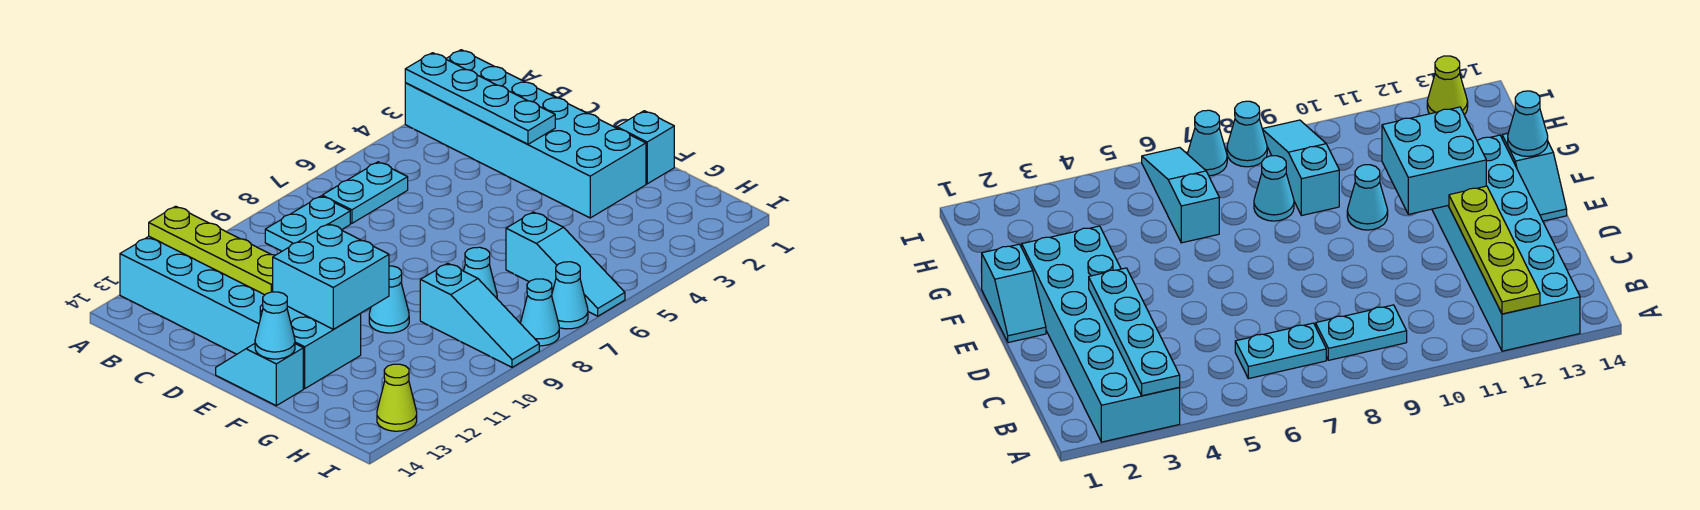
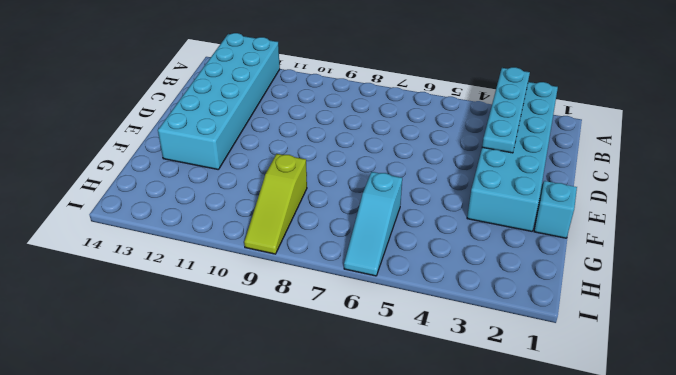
lime 1x3 slope [244,154,307,254] -> cyan 1x3 slope [420,263,539,367]
none -> cyan 1x2 plate [322,162,408,223]
none -> cyan 1x2 plate [265,196,350,251]
none -> cyan 1x2 slope [216,344,303,406]

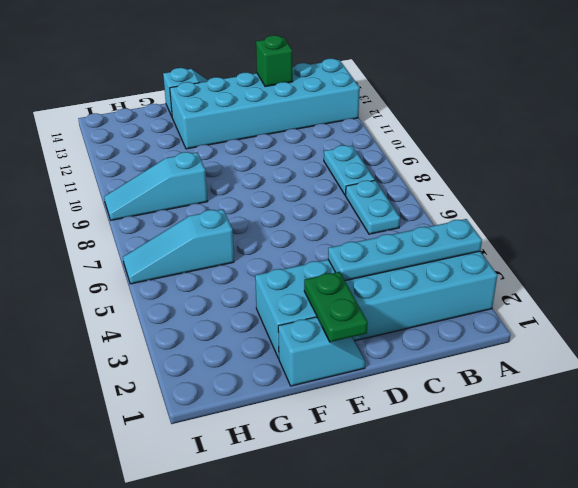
green 1x1 brick [256,35,293,87] -> none
green 1x2 plate [304,272,368,342] -> none
none -> cyan 1x1 cone [369,266,409,333]
none -> cyan 1x1 cone [464,247,497,298]
none -> cyan 1x1 cone [552,262,588,329]

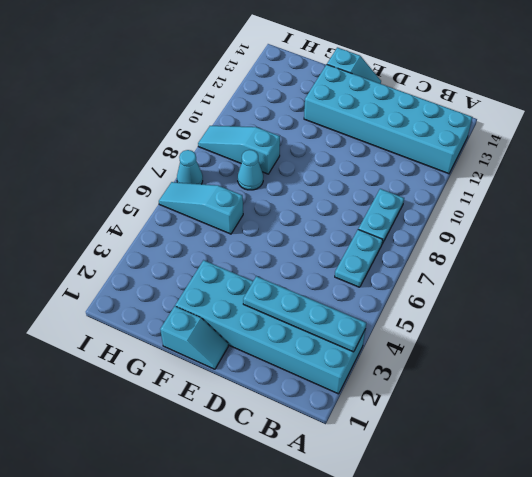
none -> cyan 1x1 cone [369,266,409,333]
none -> cyan 1x1 cone [520,279,559,346]
none -> lime 1x1 cone [377,364,417,431]

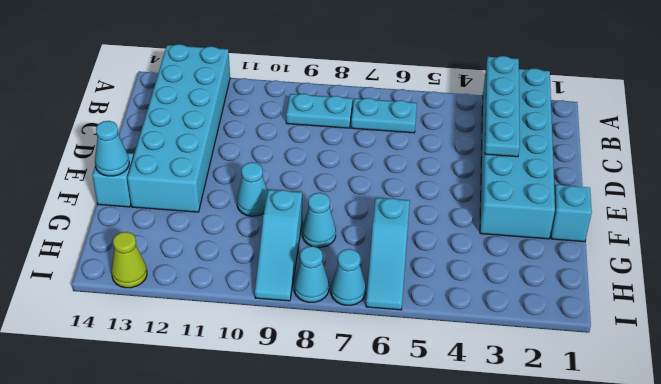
none -> lime 1x4 plate [149,206,275,295]
none -> cyan 2x2 brick [273,224,389,329]

